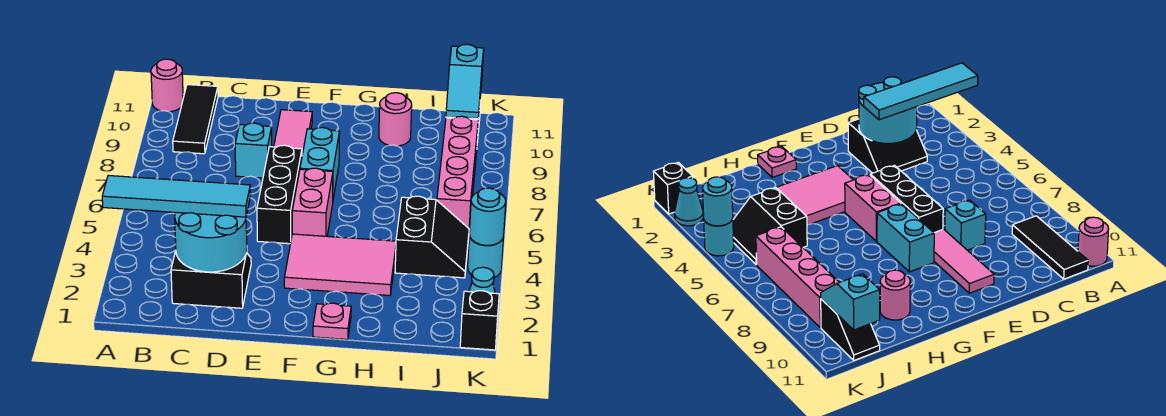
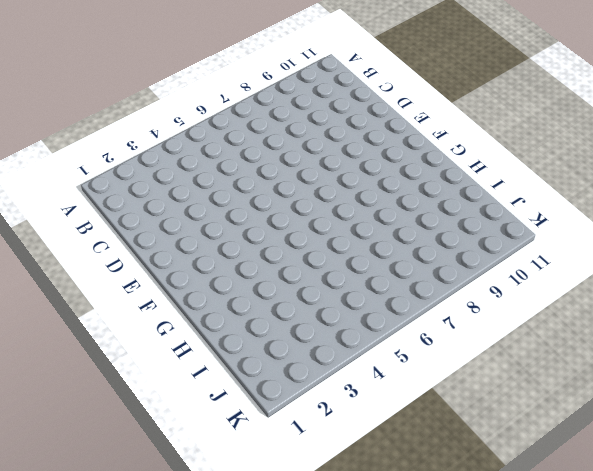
none -> pink 1x1 round brick [151,59,183,112]
none -> black 1x3 tile [173,85,218,154]
none -> black 2x2 slope [171,251,251,308]

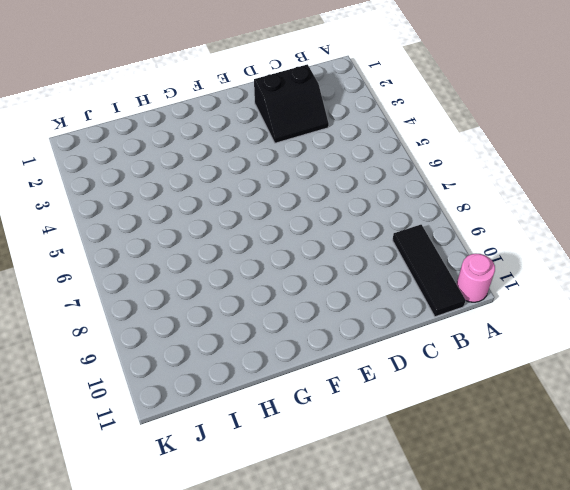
none -> cyan 1x1 brick [235,123,272,178]
none -> black 1x3 brick [257,145,302,244]
none -> pink 1x3 tile [274,110,312,155]

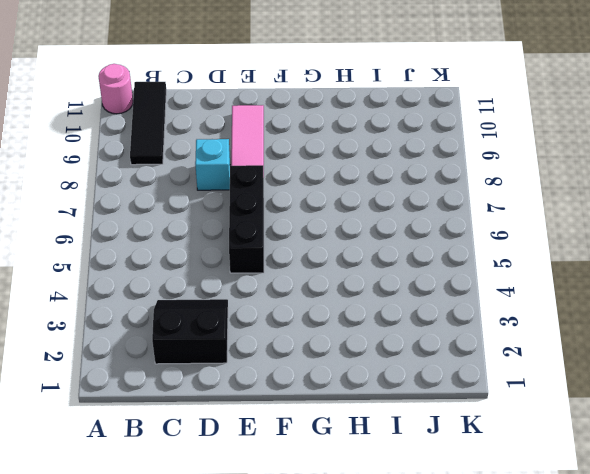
none -> pink 2x3 tile [284,234,396,295]
none -> pink 1x2 brick [292,168,333,236]
none -> cyan 1x2 brick [300,127,340,198]

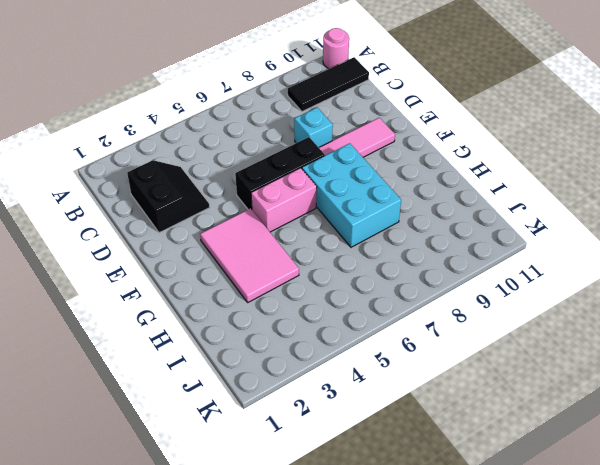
cyan 2x3 brick [302,143,401,247] -> cyan 1x2 brick [300,127,340,198]
none -> pink 1x1 plate [313,303,351,340]
none -> pink 1x1 round brick [379,93,412,146]
none -> black 2x2 slope [395,196,469,278]

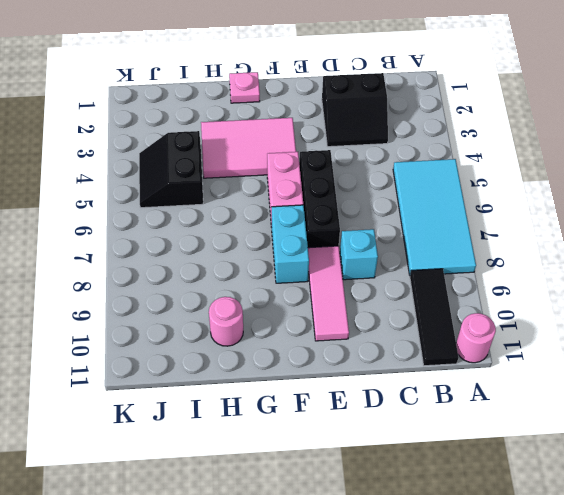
cyan 2x4 tile [393,159,476,275] -> none
none -> pink 1x4 brick [437,116,478,228]
none -> black 1x2 slope [821,299,880,360]
none -> black 1x1 brick [460,291,499,350]

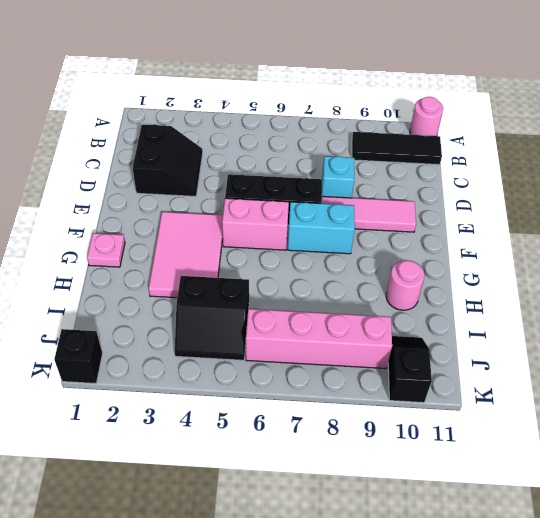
black 1x2 slope [388,336,432,403] -> black 1x2 slope turned to [821,299,880,360]
none -> cyan 1x1 cone [469,267,495,293]
none -> cyan 1x1 round brick [468,235,504,278]
none -> cyan 2x2 round brick [175,212,247,272]

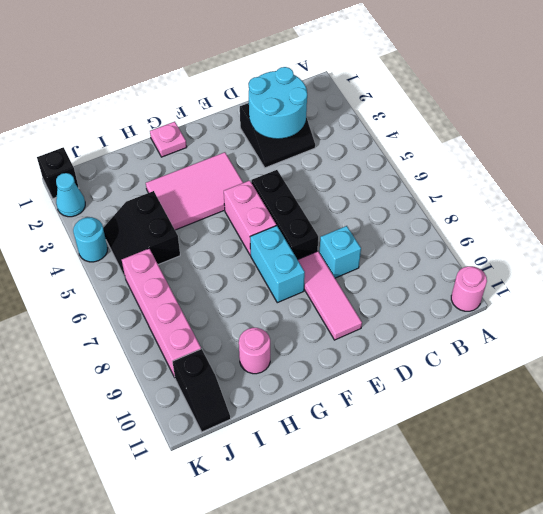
none -> black 1x3 tile [173,85,218,154]
none -> cyan 1x2 slope [446,44,484,119]
none -> cyan 1x1 round brick [469,188,506,245]

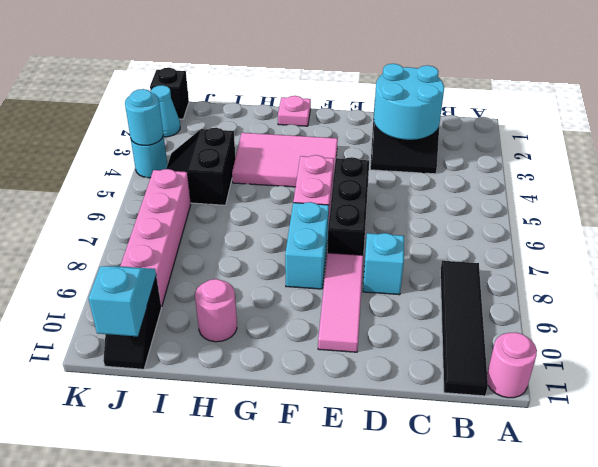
black 1x4 tile [440,261,488,396] -> black 1x3 tile [173,85,218,154]
none -> cyan 1x4 tile [102,176,250,217]

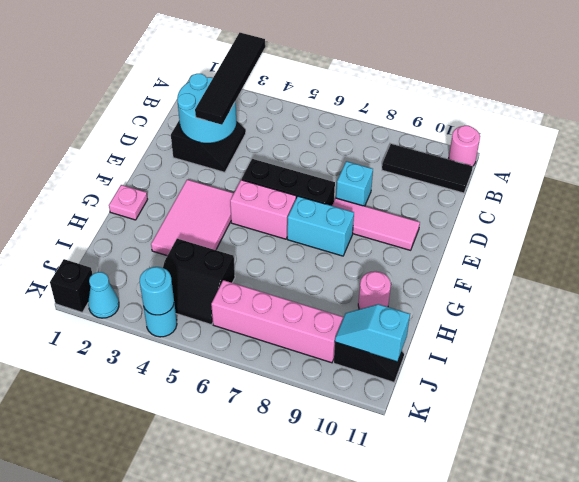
black 1x4 tile [195,33,265,125] -> cyan 1x4 tile [102,176,250,217]

